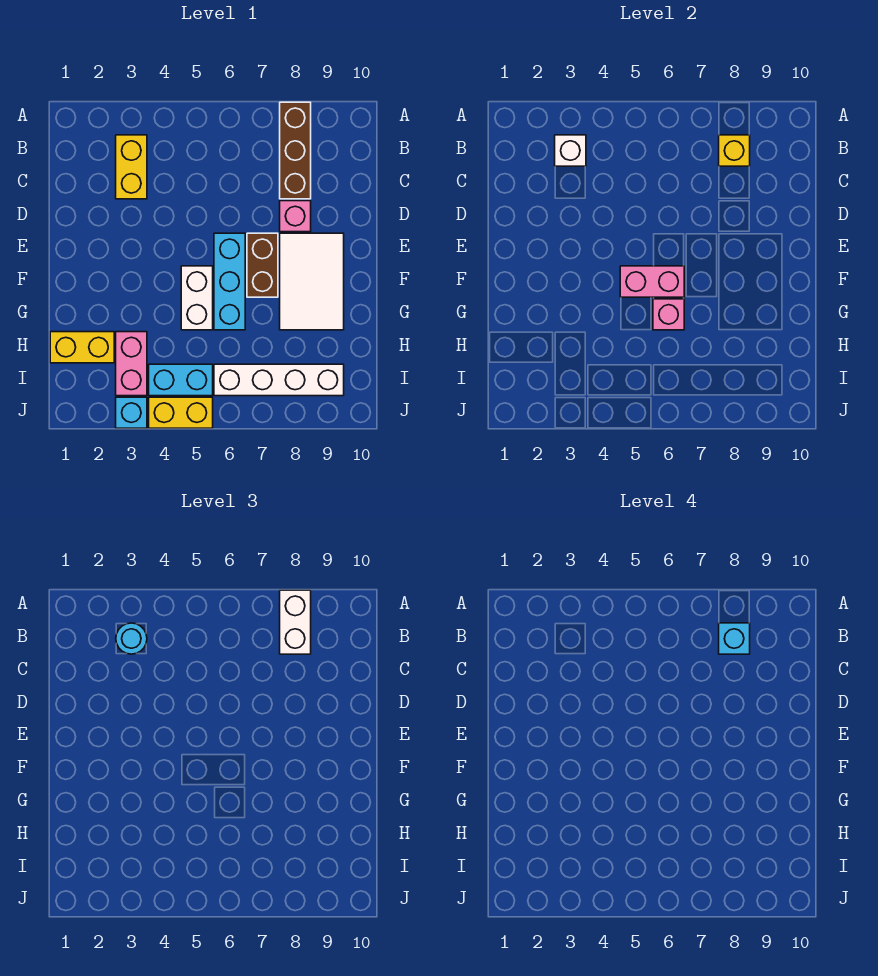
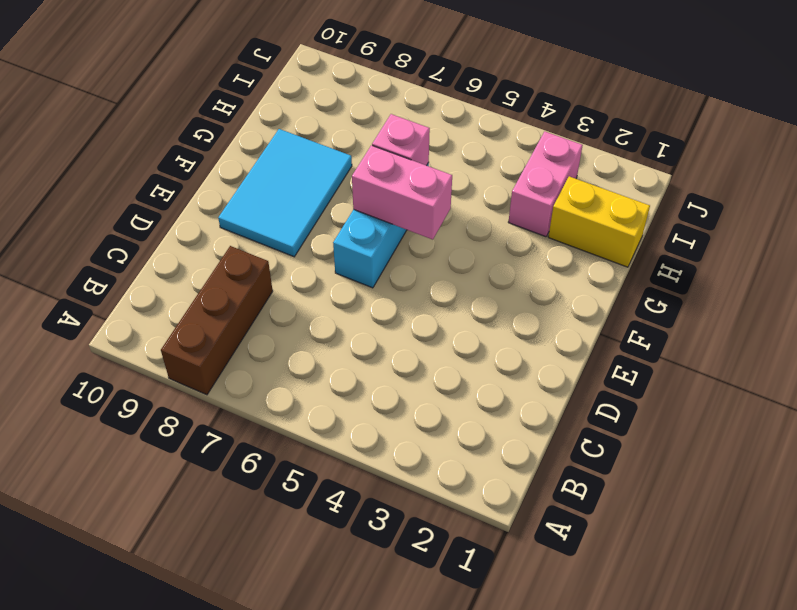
cyan 2x3 tile [218,129,352,257] -> white 2x3 tile [280,233,344,330]
none -> yellow 1x2 brick [116,135,147,199]
none -> pink 1x1 brick [280,201,311,232]
none -> brown 1x2 brick [247,233,278,297]

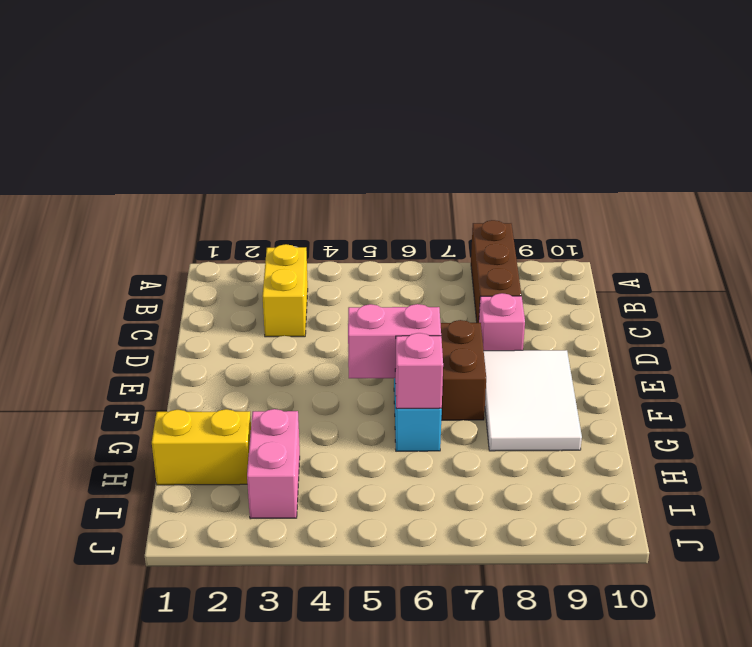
none -> white 1x2 brick [181,266,213,330]
none -> cyan 1x2 brick [149,364,213,396]
none -> white 1x4 brick [214,364,344,396]

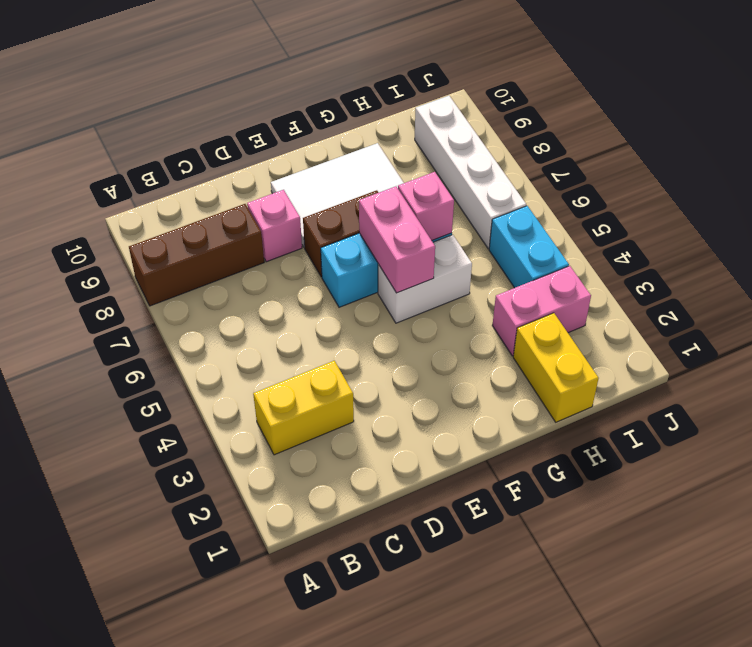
none -> cyan 1x1 brick [116,397,147,428]
none -> yellow 1x2 brick [149,397,213,428]
none -> white 1x1 brick [555,135,586,166]

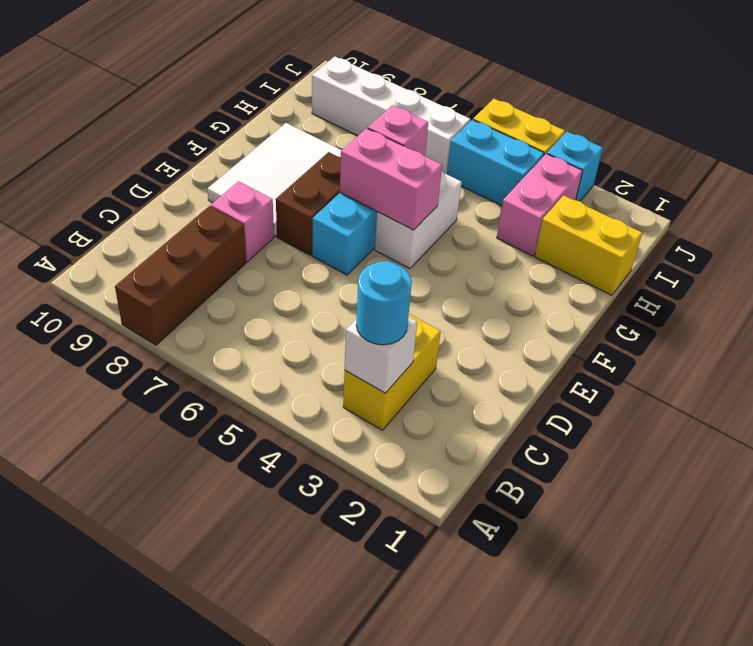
none -> yellow 1x1 brick [719,135,750,166]
none -> white 1x2 brick [280,590,311,654]
none -> cyan 1x1 brick [719,623,750,654]

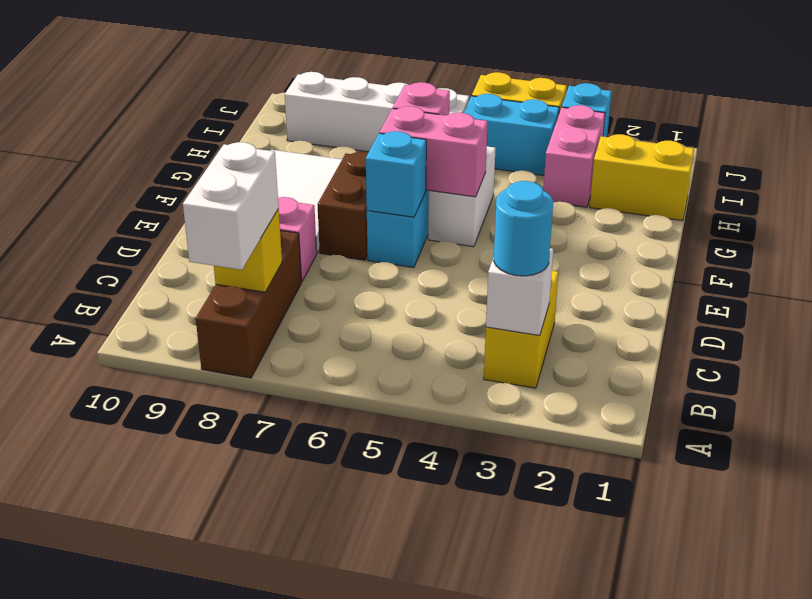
cyan 1x1 brick [366,131,426,217] -> cyan 1x1 brick moved to [719,623,750,654]

